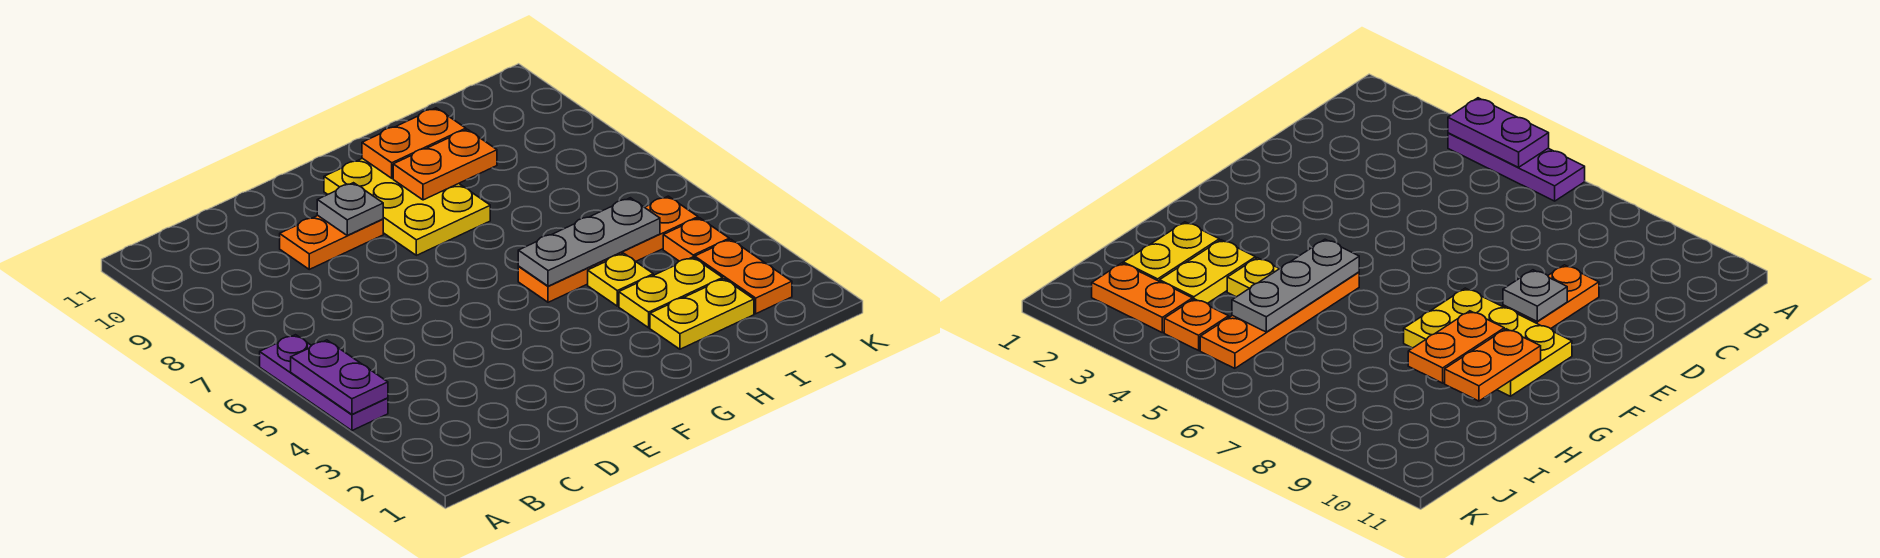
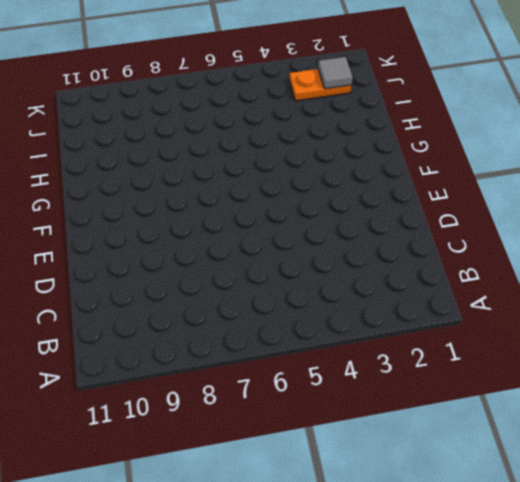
grey 1x1 tile [318,57,353,89] -> none
none -> purple 1x3 plate [260,335,388,431]
none -> orange 1x2 plate [280,215,383,269]
none -> yellow 2x3 plate [324,158,490,255]

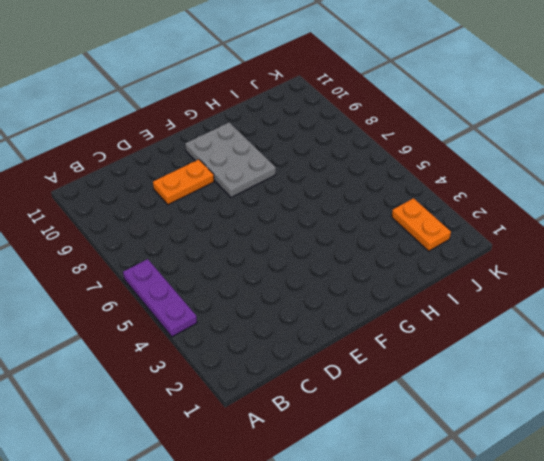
grey 2x3 plate [185,122,276,197] -> yellow 2x3 plate [324,158,490,255]
none -> orange 1x4 plate [518,196,698,302]
none -> yellow 1x2 plate [650,279,754,349]
none -> yellow 1x2 plate [619,257,723,328]

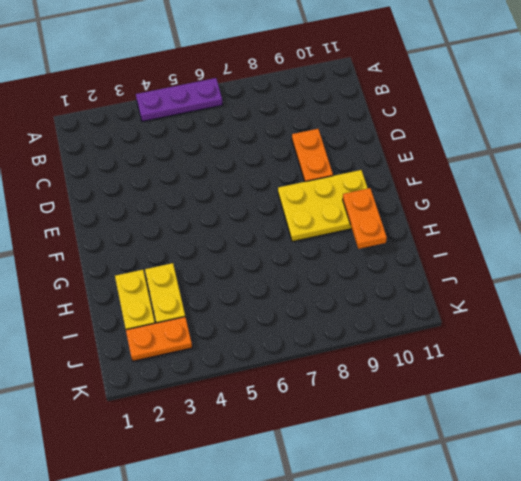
none -> orange 1x4 plate [518,196,698,302]
none -> yellow 1x1 plate [588,253,653,306]
none -> orange 1x1 plate [663,218,729,261]

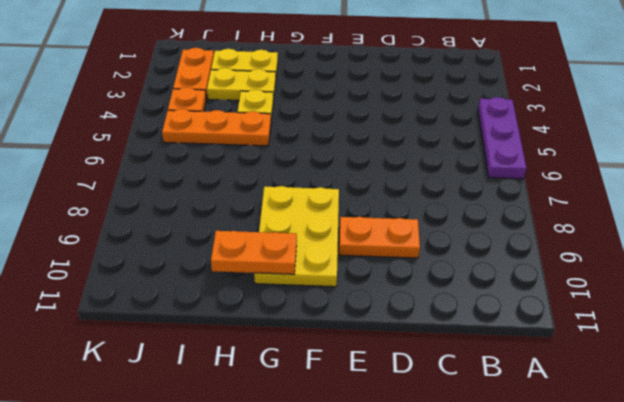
orange 1x3 plate [162,109,271,146] -> orange 1x4 plate [518,196,698,302]
none -> purple 1x2 plate [291,340,388,414]
none -> grey 1x1 plate [317,183,383,235]
none -> grey 1x3 plate [518,198,660,286]

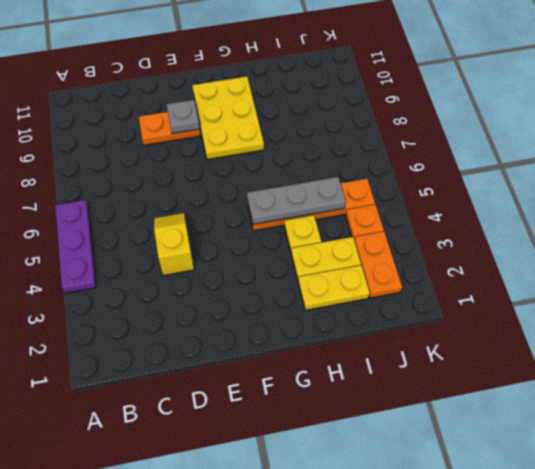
yellow 1x2 slope [154,213,194,275] -> none
none -> purple 1x2 plate [291,340,388,414]
none -> orange 1x2 plate [393,129,497,200]
none -> orange 1x2 plate [362,108,466,178]

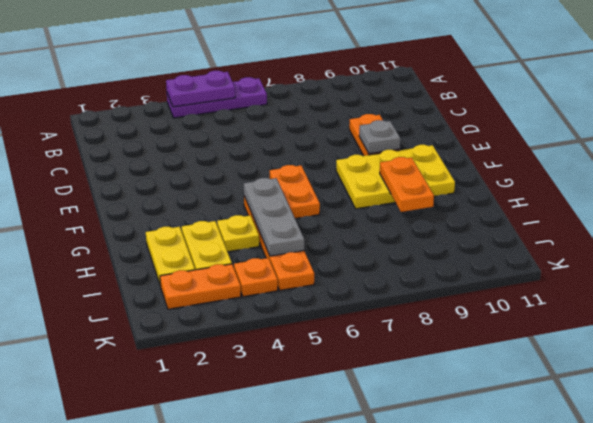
orange 1x2 plate [270,165,320,218] -> orange 1x2 plate moved to [362,108,466,178]

